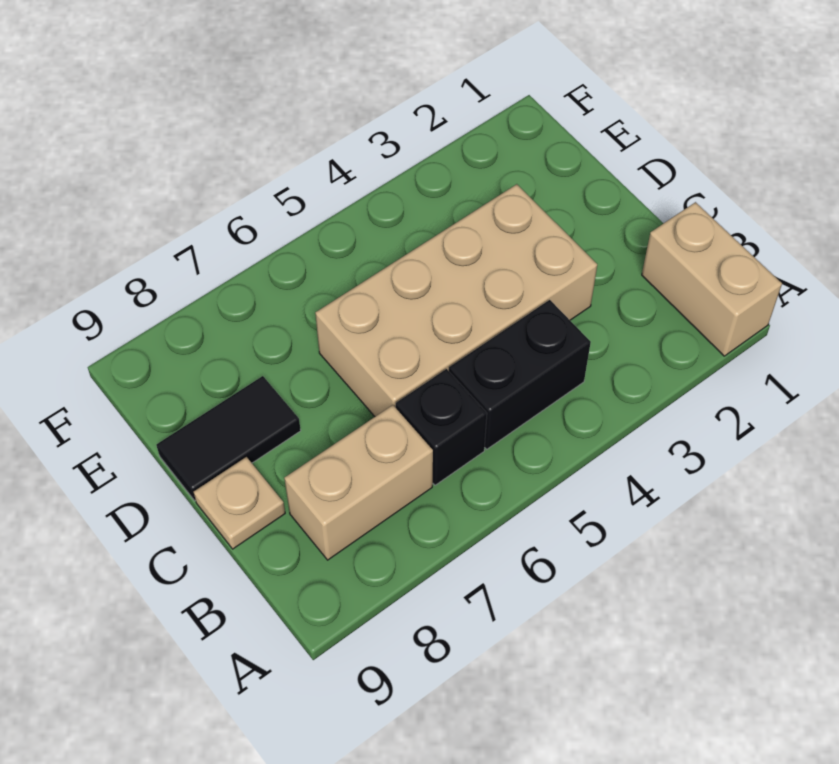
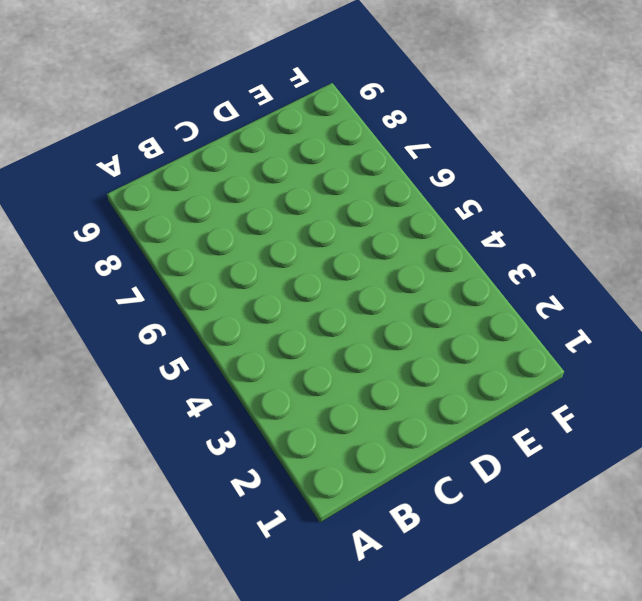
none -> tan 1x2 brick [642,202,782,356]
none -> black 1x2 brick [449,300,591,449]

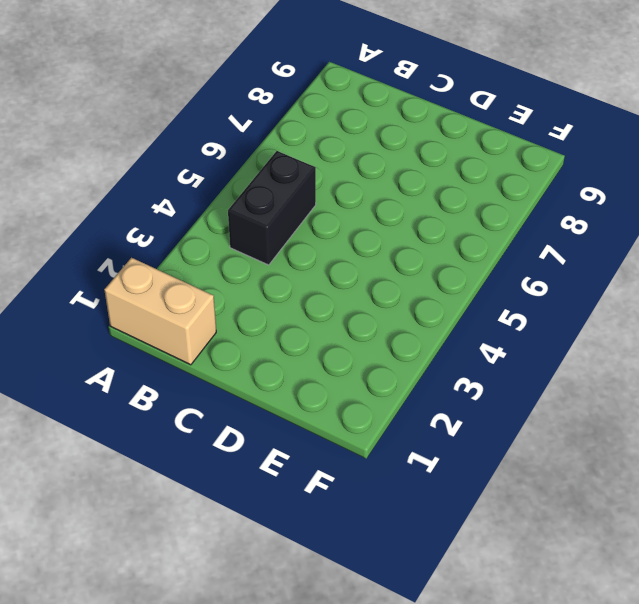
none -> black 1x1 brick [396,369,487,485]
none -> tan 1x2 brick [284,405,433,560]

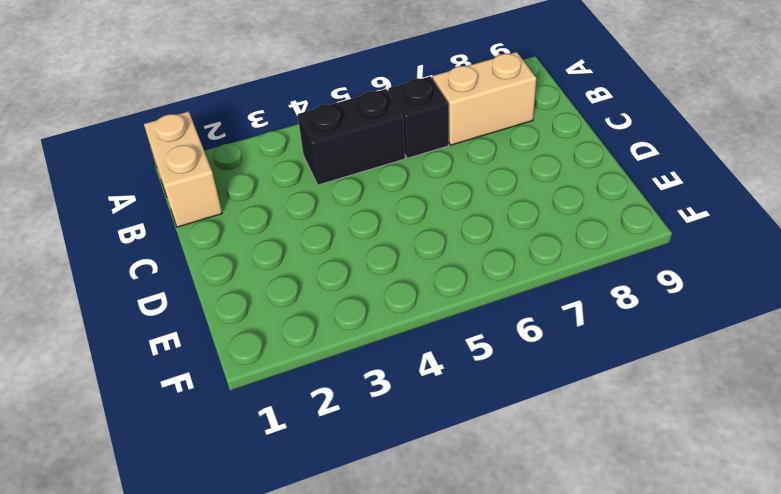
none -> tan 2x4 brick [315,184,597,416]
none -> tan 1x1 plate [194,457,285,549]

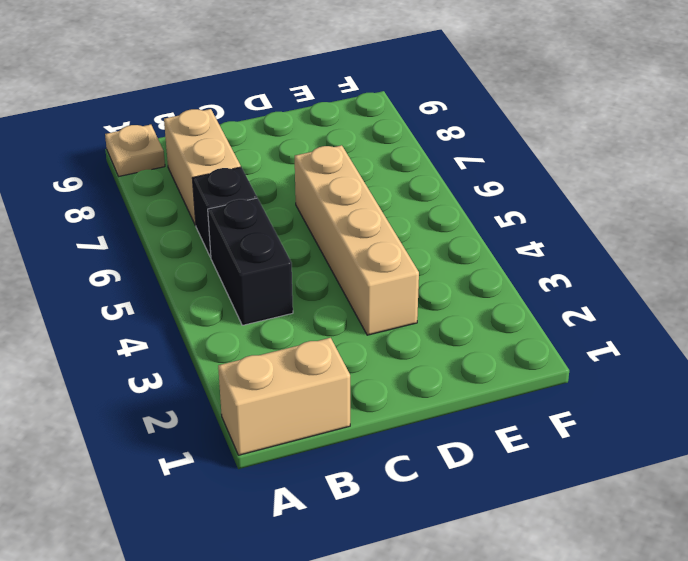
tan 1x1 plate [105,125,165,176] -> tan 1x1 plate moved to [194,457,285,549]
tan 1x4 brick [295,145,419,335] -> tan 2x4 brick [315,184,597,416]
none -> black 1x2 tile [156,376,301,501]

